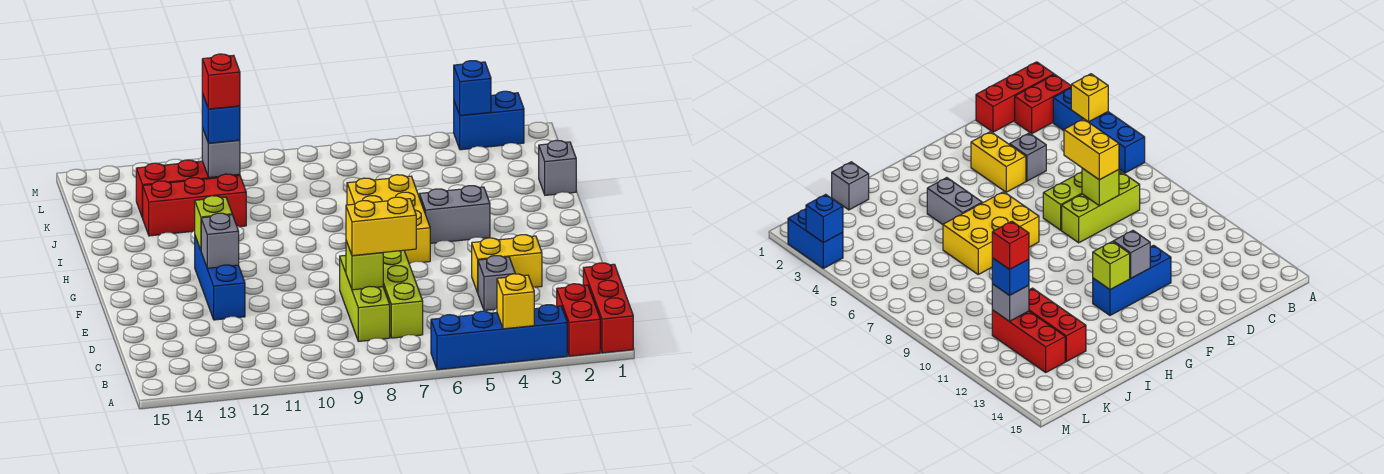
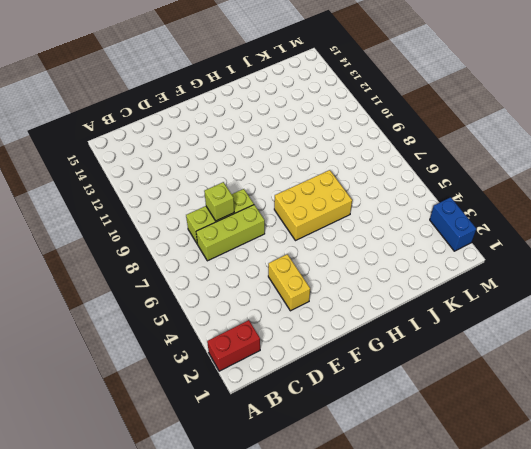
none -> red 1x3 brick [583,263,633,353]
none -> blue 1x4 brick [431,305,567,370]
none -> grey 1x1 brick [478,256,515,311]

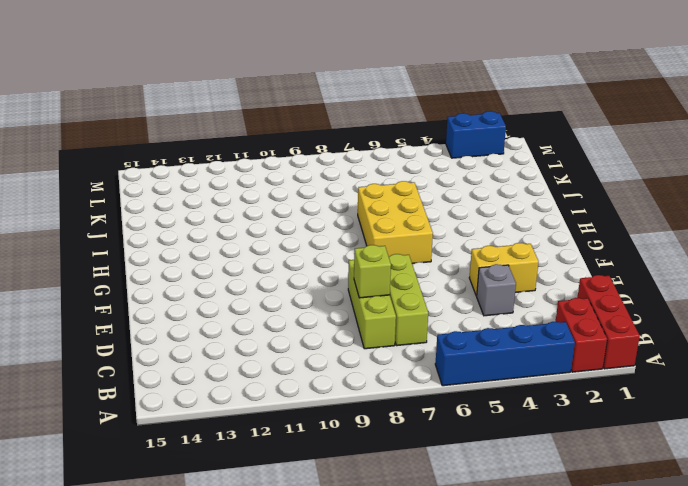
none -> blue 1x3 brick [195,236,245,320]
none -> grey 1x2 brick [419,186,490,243]
none -> grey 1x1 brick [539,140,576,195]

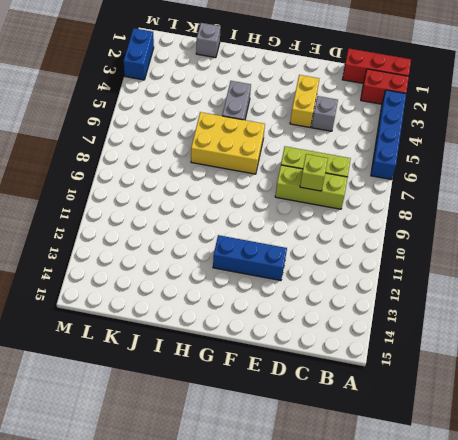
none -> red 1x3 brick [143,174,246,236]
none -> red 1x3 brick [136,160,240,218]
none -> yellow 1x1 brick [497,274,534,329]

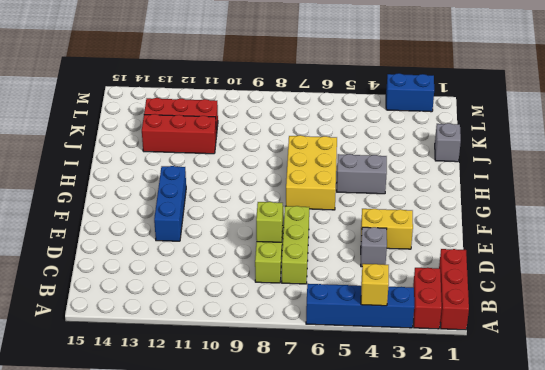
none -> grey 1x1 brick [201,213,239,268]
none -> lime 1x1 brick [195,196,232,250]
none -> grey 1x1 brick [202,128,240,177]

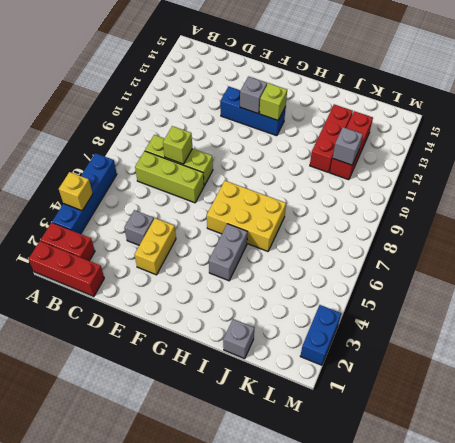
none -> blue 1x1 brick [454,61,491,116]
none -> yellow 1x2 brick [346,197,416,256]
none -> blue 1x1 brick [202,93,240,143]

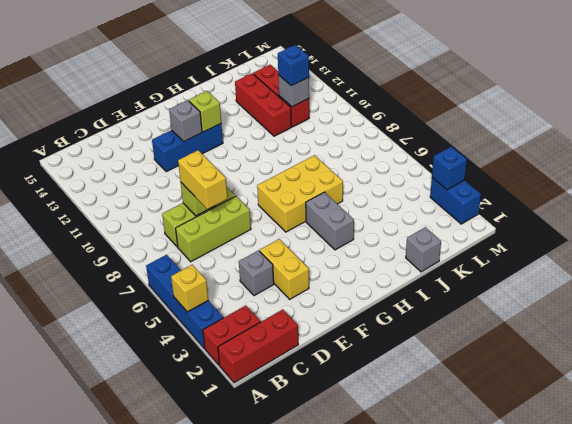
none -> red 1x1 brick [202,54,240,109]

